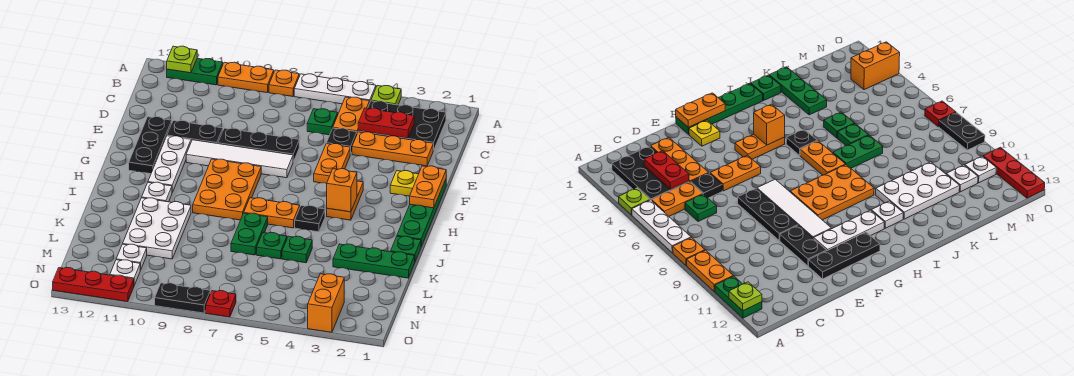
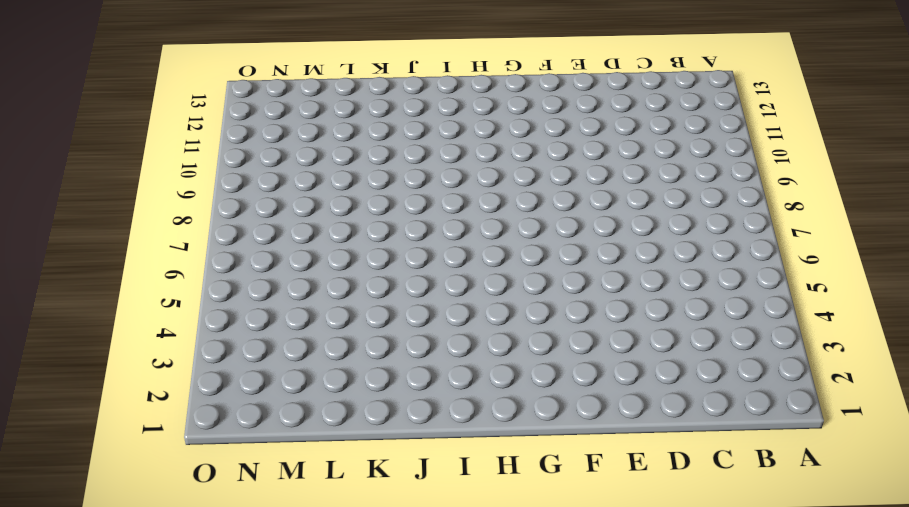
none -> lime 1x1 plate [371,86,401,105]
none -> white 1x3 plate [294,74,376,104]
none -> orange 1x1 plate [269,70,299,96]
none -> orange 1x2 plate [218,62,274,93]

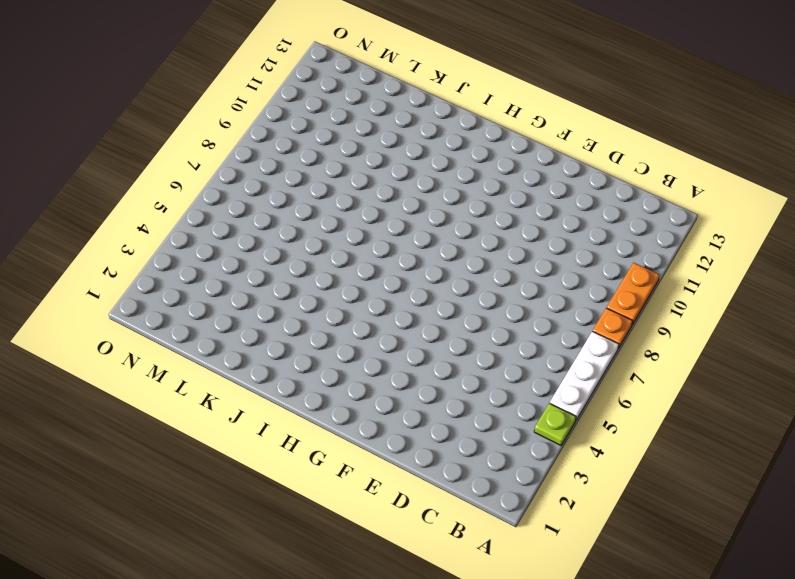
none -> green 1x2 plate [167,58,223,85]
none -> black 2x3 plate [358,101,446,150]
none -> orange 1x2 plate [333,97,370,133]
none -> green 1x1 plate [307,109,338,135]

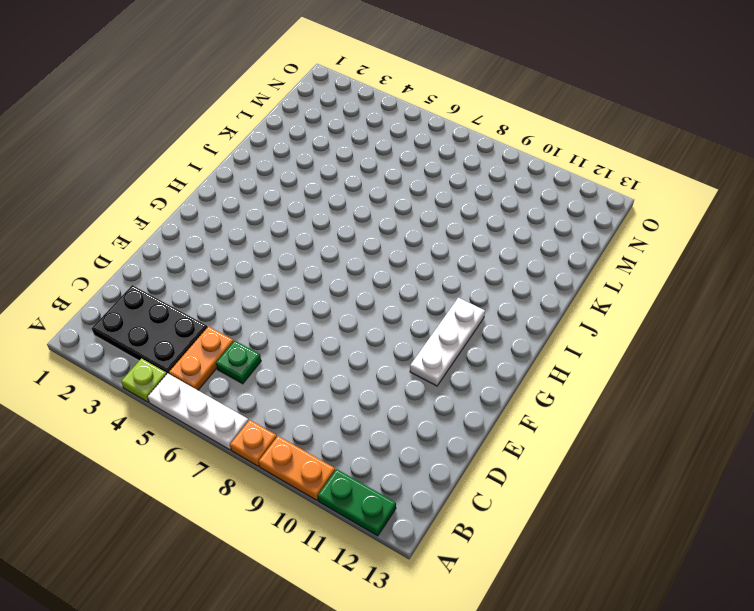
none -> orange 1x3 plate [352,132,433,166]
none -> black 1x1 plate [326,128,357,154]
none -> orange 1x2 plate [314,144,350,184]
none -> black 1x3 plate [218,128,299,162]

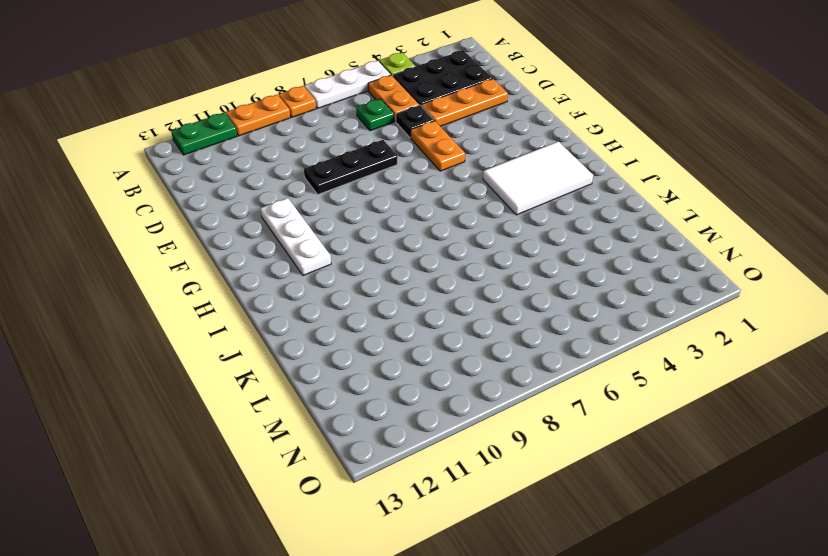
white 2x3 tile [483,141,593,215] -> orange 1x2 plate [327,181,363,220]
none -> black 1x2 plate [167,121,223,144]
none -> black 1x3 plate [129,117,172,174]
none -> green 1x4 plate [397,180,446,246]
none -> yellow 1x1 plate [390,171,418,196]

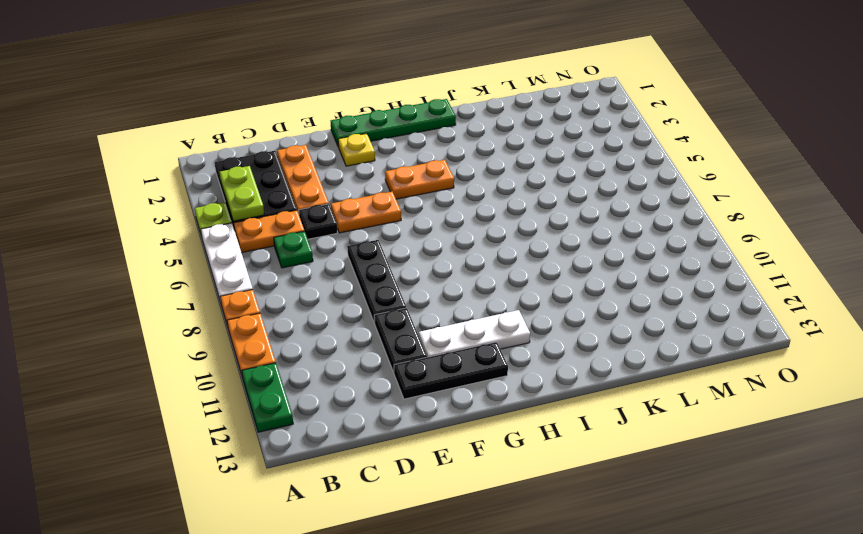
lime 1x2 plate [220,166,264,221] -> none
none -> white 1x4 tile [186,140,293,178]
none -> orange 2x3 plate [193,159,261,220]
none -> black 1x1 plate [295,206,325,232]
none -> orange 1x2 plate [244,198,300,228]

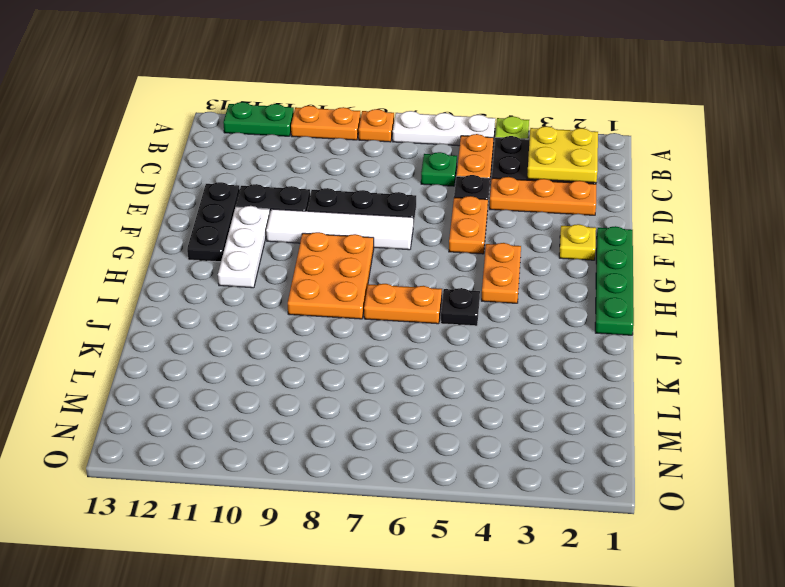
yellow 2x2 plate [527,126,598,183] -> red 1x2 plate [358,108,414,138]
none -> white 1x1 plate [142,182,172,202]
none -> green 1x1 plate [391,236,421,261]
none -> green 1x2 plate [231,213,268,255]
none -> white 2x3 plate [123,198,191,259]

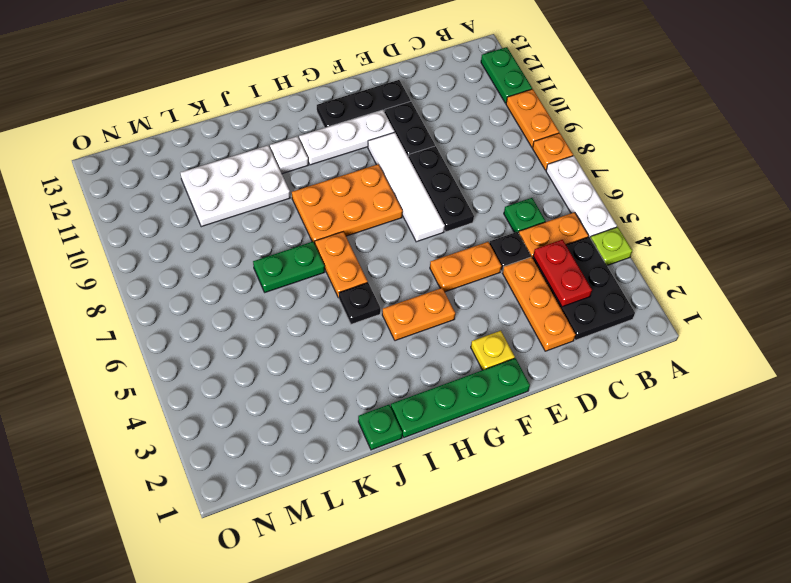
none -> green 1x3 plate [333,244,415,278]
none -> green 1x1 plate [282,236,312,263]
none -> green 1x1 plate [257,233,287,259]
none -> white 1x1 plate [116,244,147,270]

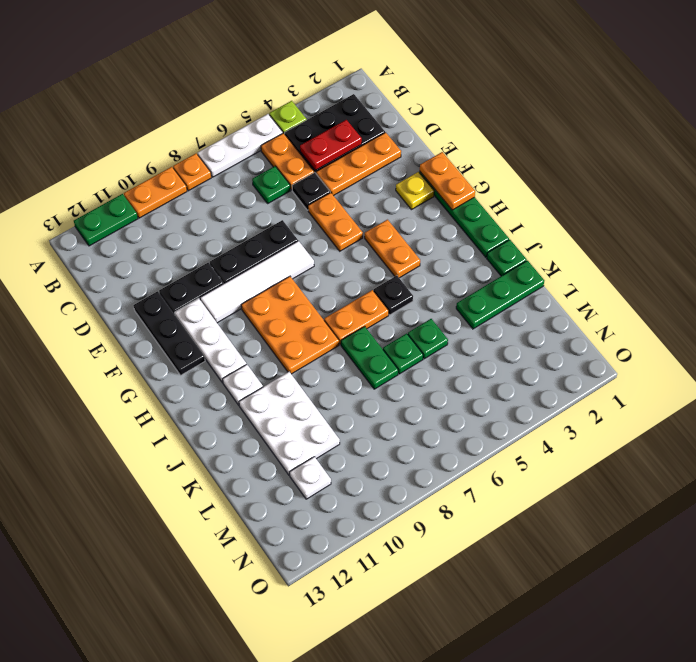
none -> orange 1x2 brick [308,274,344,332]
none -> white 1x1 plate [110,260,140,285]
none -> red 1x1 plate [206,291,236,317]
none -> black 1x2 plate [155,283,210,313]

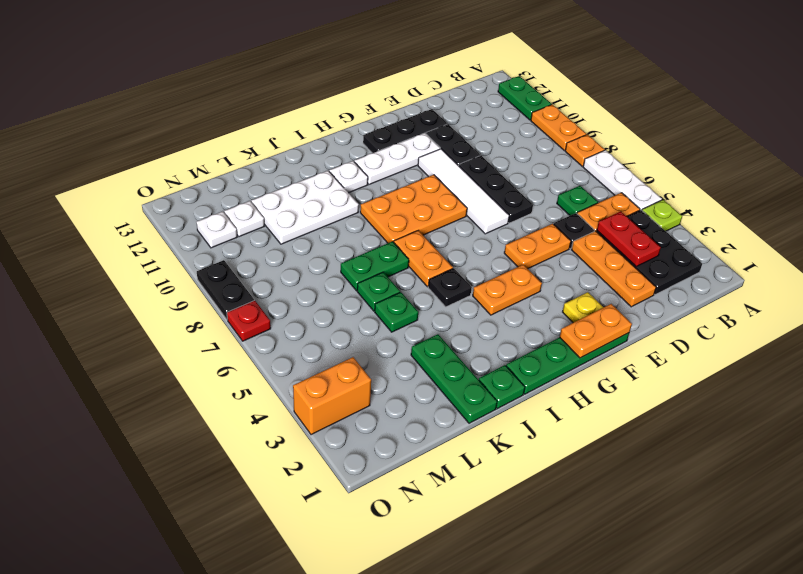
none -> red 1x3 plate [53,268,134,302]
none -> lime 1x1 plate [167,46,197,73]
none -> orange 1x1 brick [327,169,357,212]

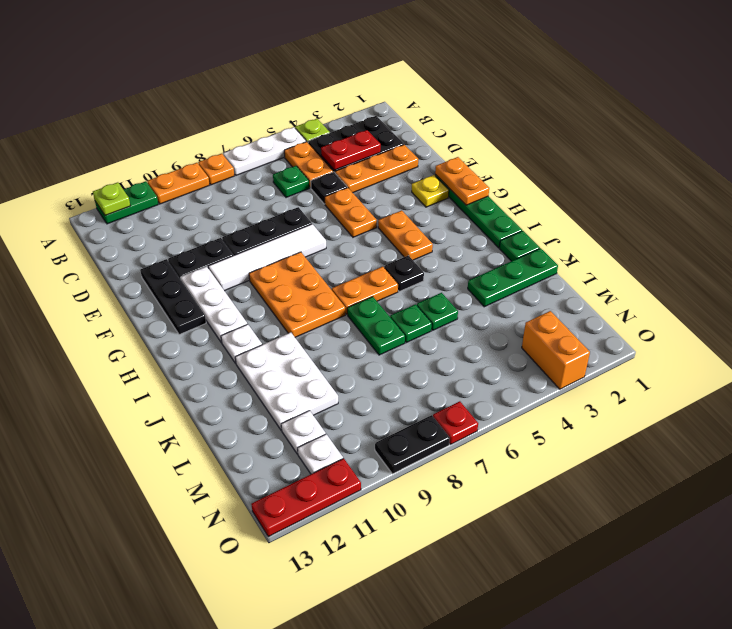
none -> orange 1x1 brick [327,169,357,212]

